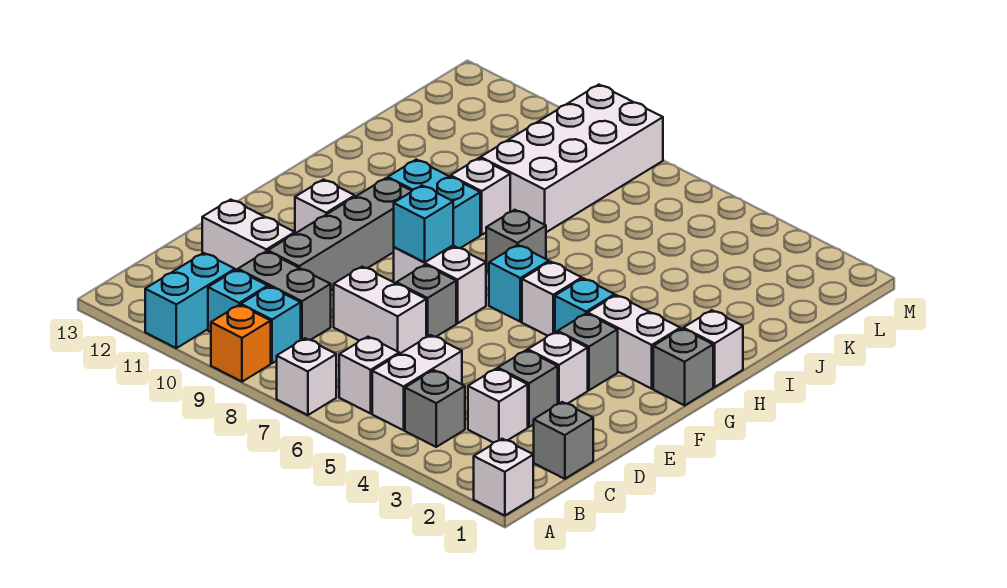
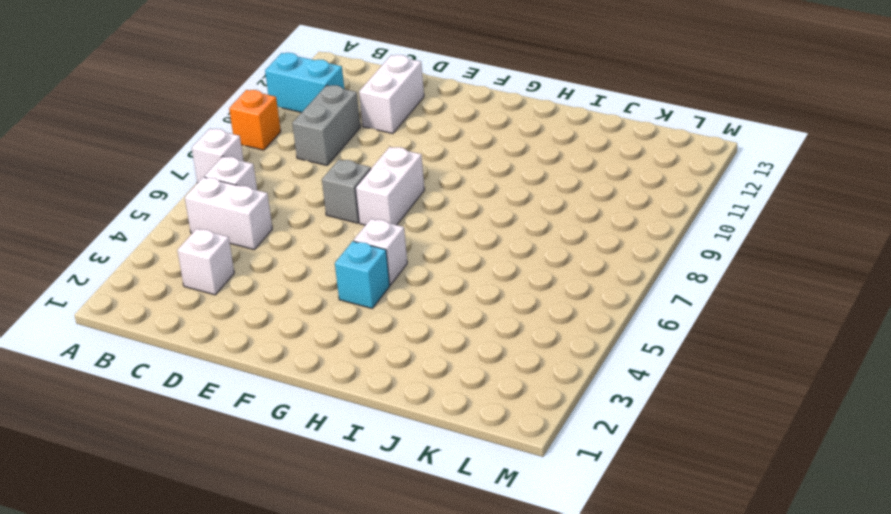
none -> white 1x1 brick [474,439,533,516]
none -> grey 1x1 brick [405,370,465,447]
none -> cyan 1x1 brick [241,286,301,363]
none -> cyan 1x1 brick [208,270,268,332]

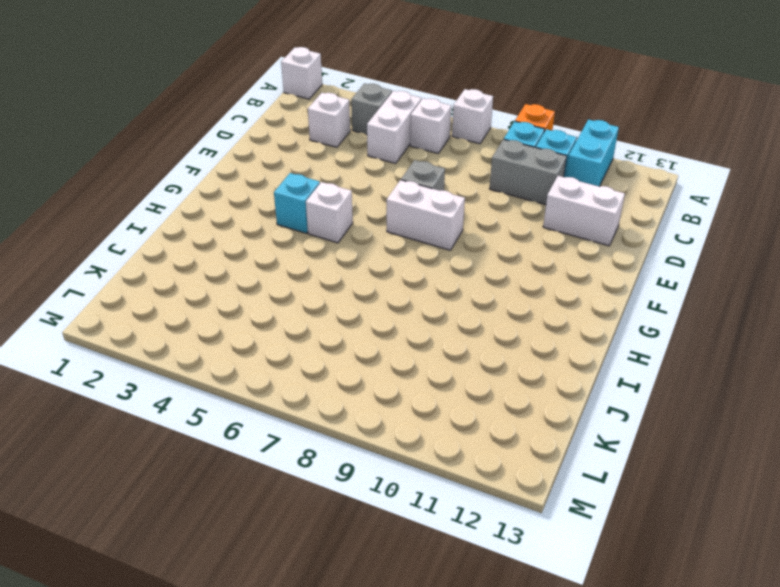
none -> grey 1x1 brick [534,402,593,479]
none -> grey 1x1 brick [498,350,558,427]
none -> white 1x2 brick [334,267,426,354]
none -> grey 1x4 brick [268,178,411,290]

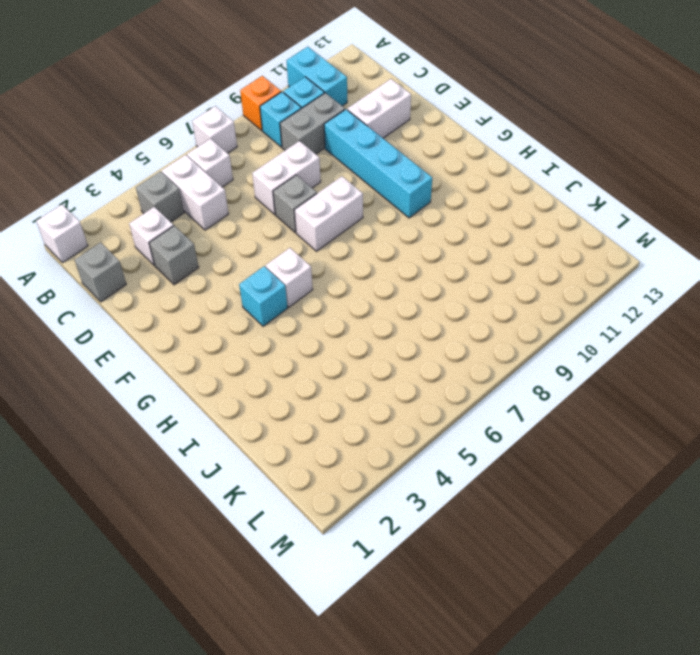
cyan 1x4 brick [324,109,432,218] -> grey 1x4 brick [268,178,411,290]
none -> white 1x1 brick [528,332,588,404]
none -> grey 1x1 brick [558,313,618,390]
none -> white 1x1 brick [295,180,355,233]
none -> grey 1x1 brick [653,329,713,405]

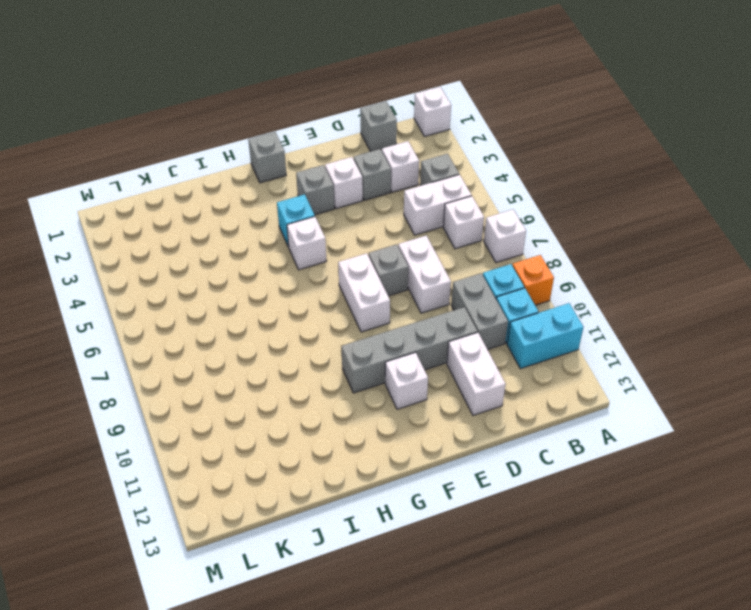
none -> white 1x2 brick [588,295,680,389]
none -> cyan 1x1 brick [489,245,549,322]
none -> white 1x1 brick [683,310,743,387]
none -> grey 1x1 brick [486,210,546,272]

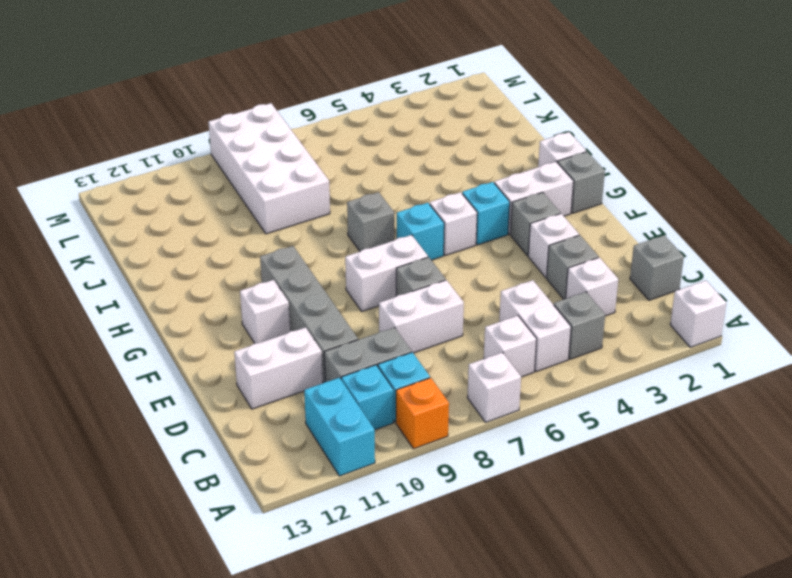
none -> cyan 1x2 brick [388,160,480,248]
none -> white 1x1 brick [451,158,510,235]
none -> cyan 1x1 brick [394,186,453,262]

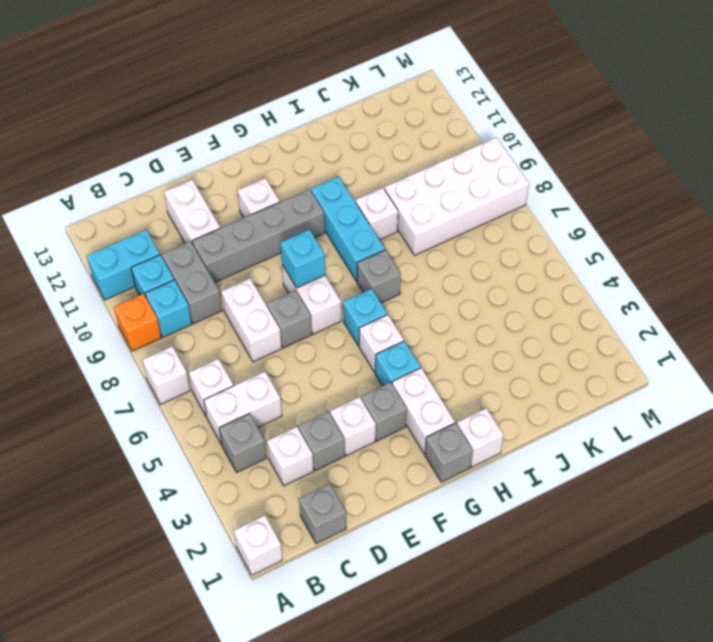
cyan 1x3 brick [311,176,385,281] -> cyan 1x2 brick [388,160,480,248]

